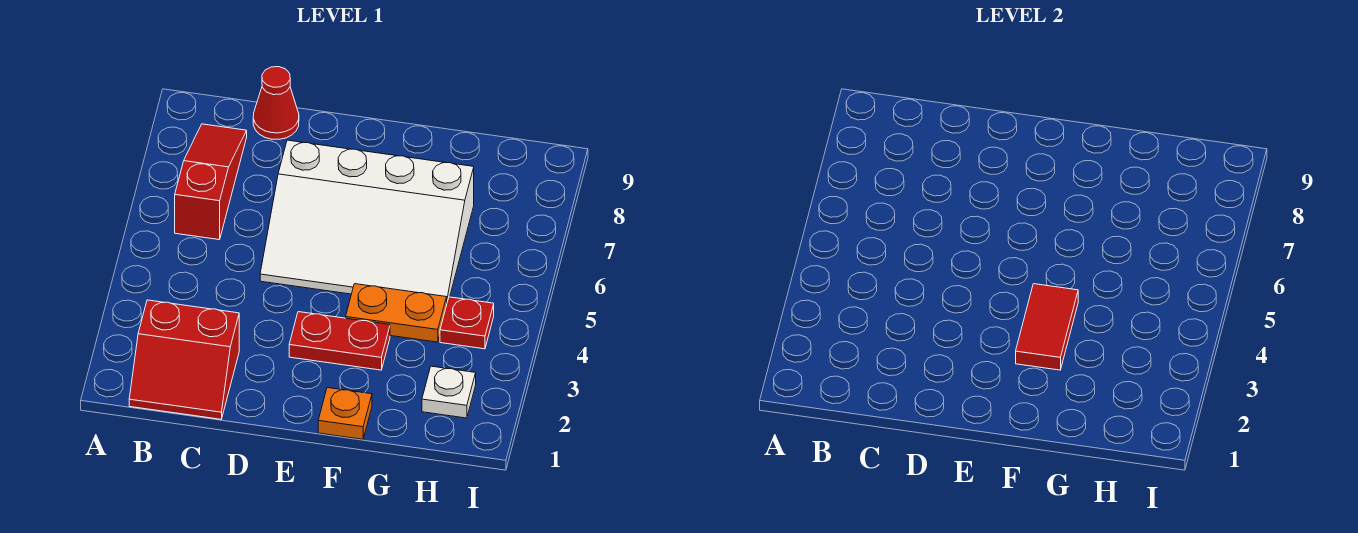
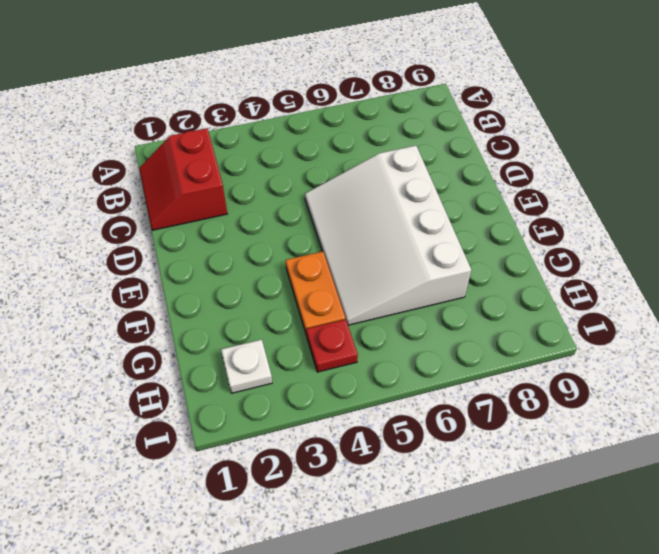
none -> red 1x3 slope [175,124,247,240]
none -> red 1x1 cone [253,67,299,139]

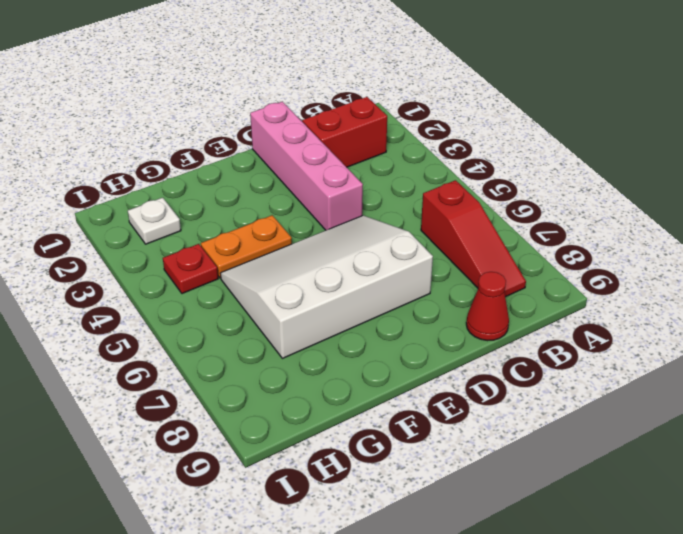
pink 1x4 brick [250,101,363,230] -> none
none -> red 1x2 plate [289,312,390,370]
none -> orange 1x1 plate [318,388,372,439]

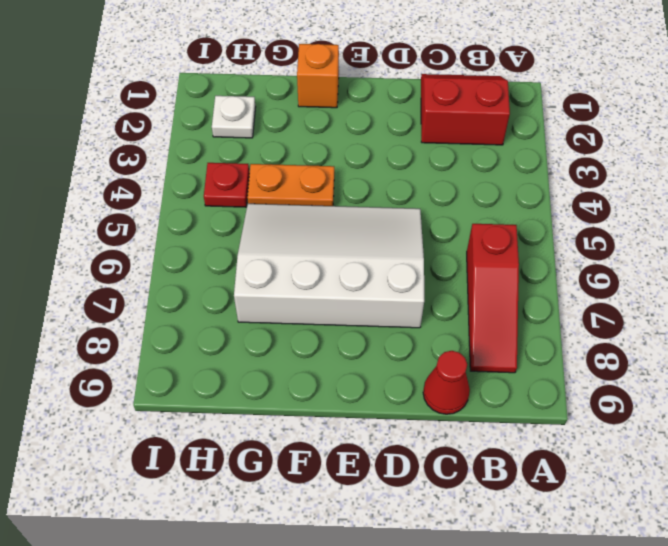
orange 1x1 brick [297,44,339,108] -> orange 1x1 plate [318,388,372,439]
none -> red 1x2 plate [289,312,390,370]
none -> red 1x2 tile [1016,284,1078,370]

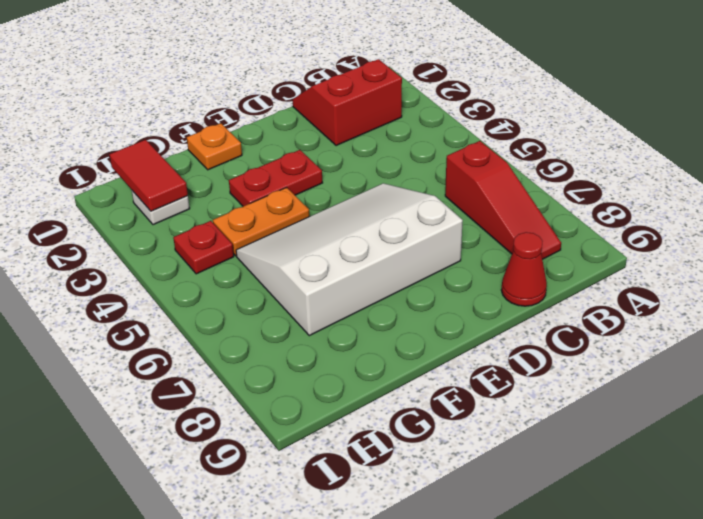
red 1x2 tile [109,140,188,211] -> red 1x2 tile moved to [1016,284,1078,370]

